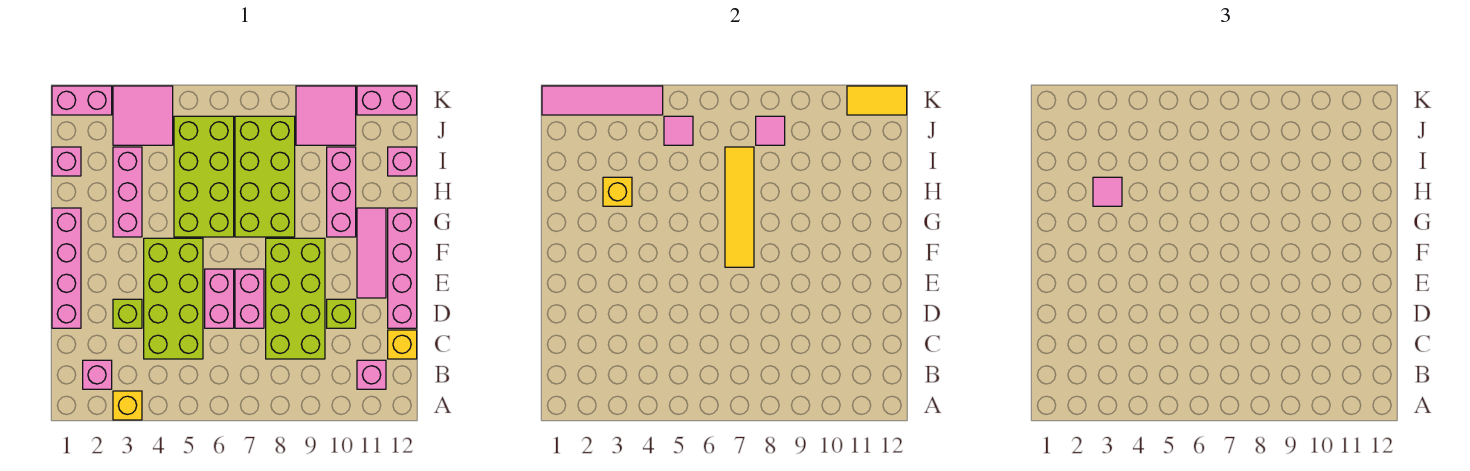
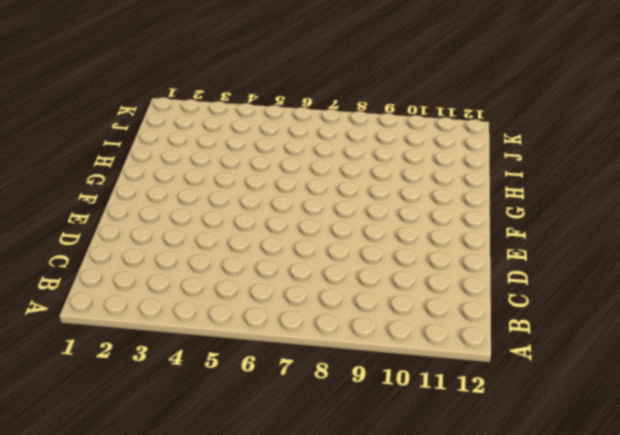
none -> yellow 1x1 brick [113,391,142,420]
none -> pink 1x1 brick [83,360,112,389]
none -> pink 1x1 brick [357,360,386,389]
none -> lime 2x4 brick [144,238,203,359]

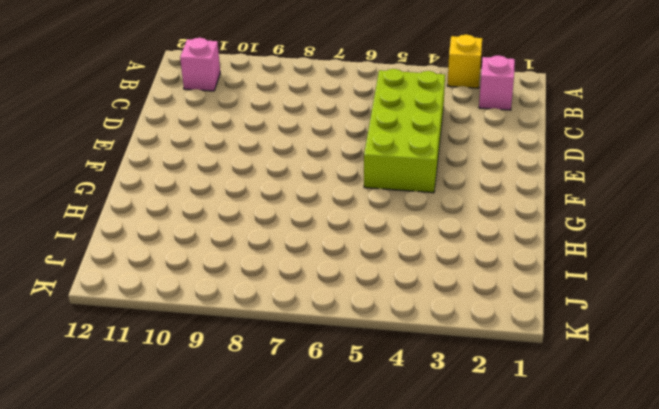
none -> lime 2x4 brick [266,238,325,359]
none -> yellow 1x1 brick [388,330,417,359]
none -> pink 1x4 brick [52,208,81,328]
none -> lime 1x1 brick [113,299,142,328]

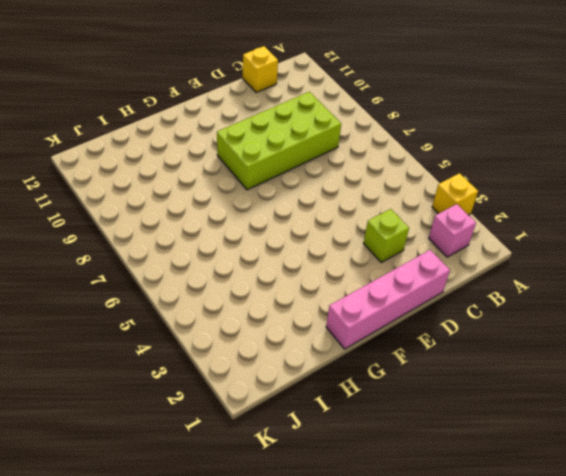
none -> pink 1x1 brick [357,360,386,389]
none -> lime 2x4 brick [144,238,203,359]
none -> pink 1x2 brick [205,269,234,328]
none -> pink 1x2 brick [235,269,264,328]

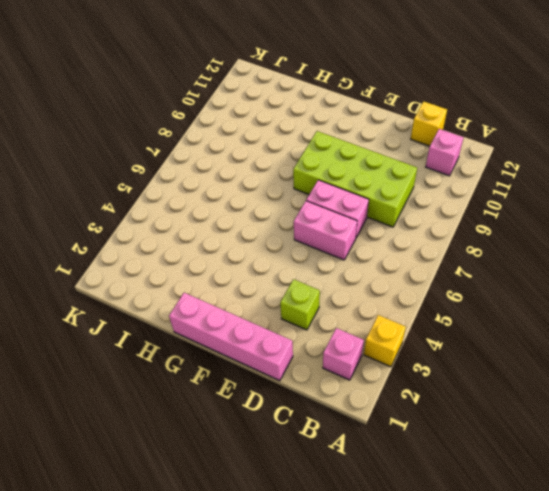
none -> lime 2x4 brick [144,238,203,359]
none -> lime 1x1 brick [327,299,356,328]
none -> pink 1x4 brick [388,208,417,328]
none -> pink 1x3 tile [357,208,386,298]

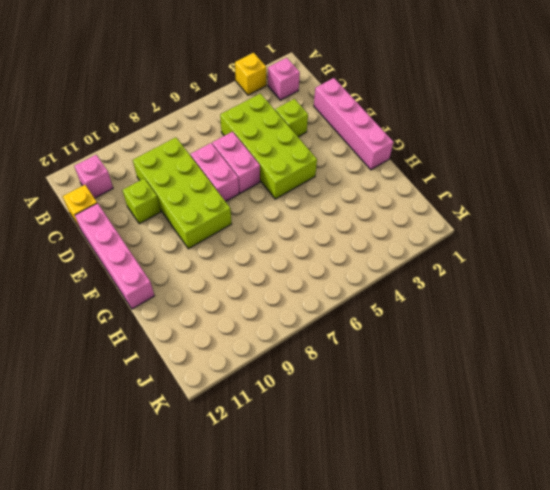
none -> pink 1x3 tile [357,208,386,298]
none -> pink 1x3 brick [113,147,142,237]
none -> lime 2x4 brick [174,116,234,237]
none -> lime 2x4 brick [235,116,295,237]

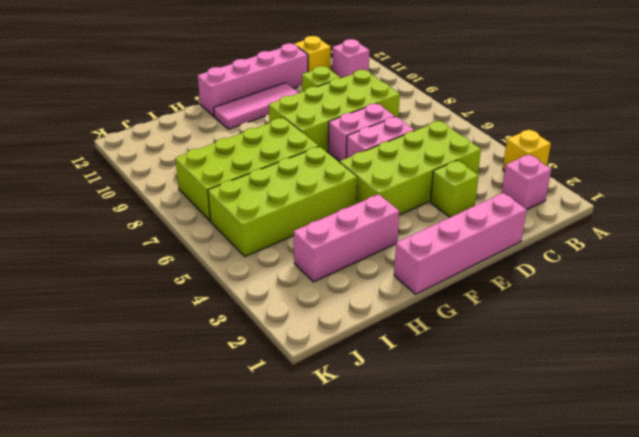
none -> pink 1x3 brick [327,147,356,237]
none -> pink 1x1 brick [52,147,81,176]
none -> pink 1x1 brick [388,147,417,176]
none -> pink 2x2 tile [113,86,173,145]

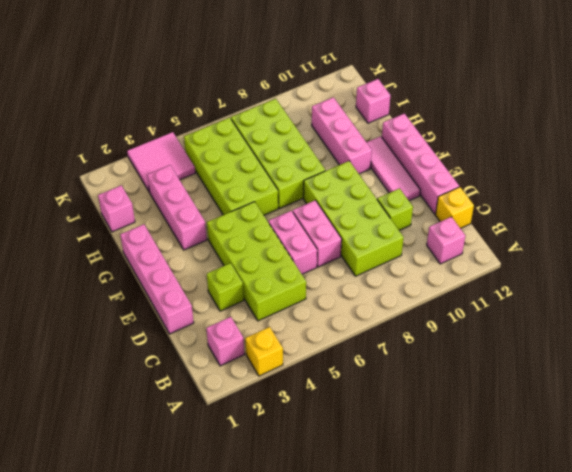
none -> pink 2x2 tile [296,86,356,145]
none -> pink 1x2 brick [52,86,112,115]
none -> pink 1x2 brick [357,86,417,115]
none -> yellow 1x4 tile [725,147,754,267]

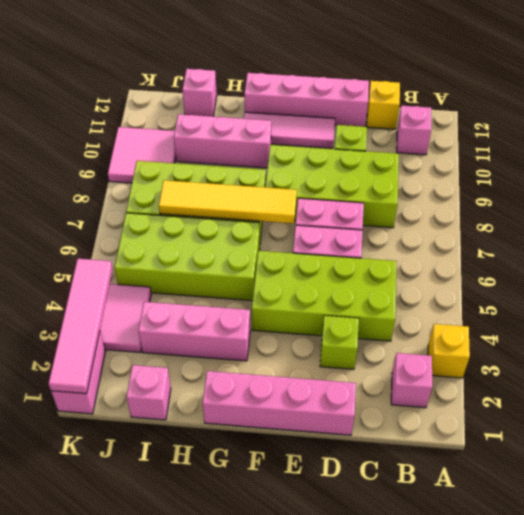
none -> pink 1x2 brick [357,86,417,115]
none -> yellow 1x1 brick [603,177,632,206]
none -> pink 1x1 tile [664,116,693,145]
none -> pink 1x1 tile [756,116,785,145]

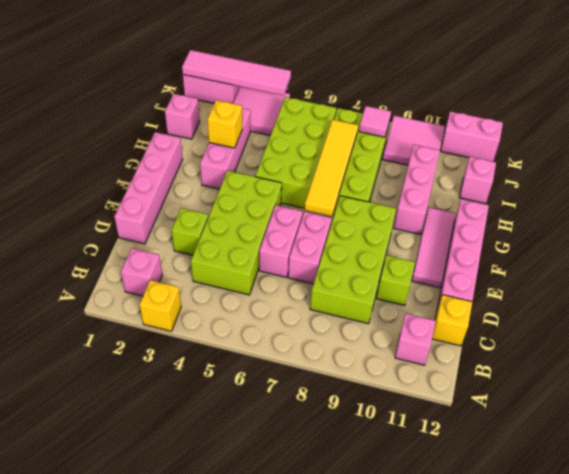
none -> pink 1x1 tile [664,116,693,145]
none -> yellow 1x2 tile [847,86,907,115]
none -> pink 1x1 tile [1093,177,1122,206]

